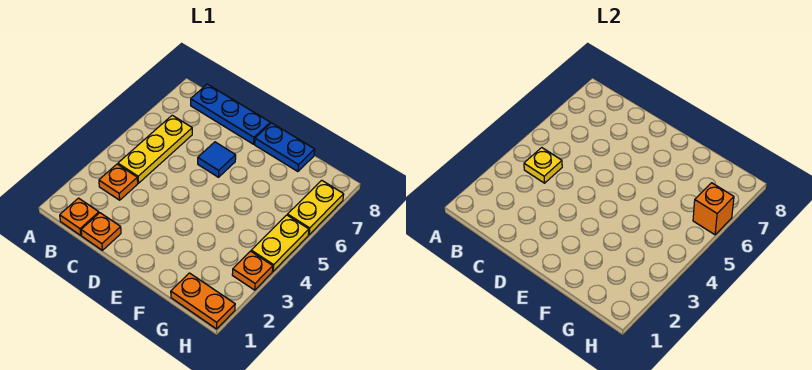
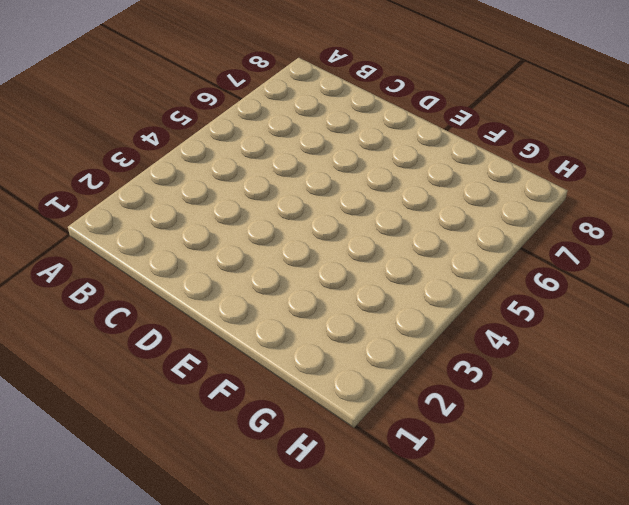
none -> orange 1x1 plate [60,198,99,235]
none -> orange 1x1 plate [99,164,138,200]
none -> yellow 1x3 plate [118,115,192,183]

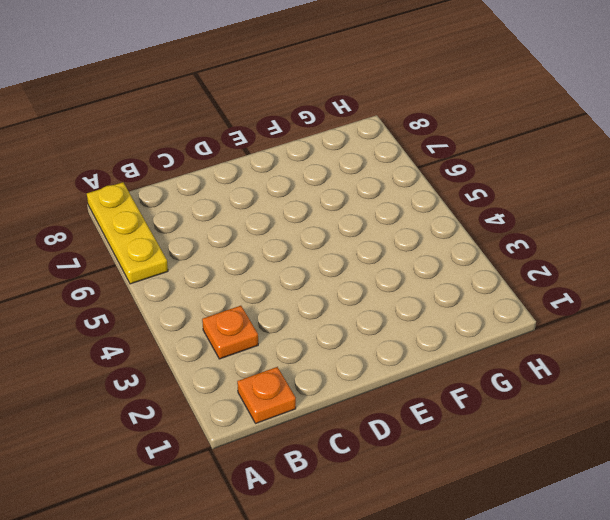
yellow 1x3 plate [87,182,168,284] -> yellow 1x3 plate moved to [118,115,192,183]
none -> blue 1x3 plate [191,84,270,144]
none -> orange 1x1 plate [81,213,121,250]
none -> blue 1x1 tile [198,142,236,177]

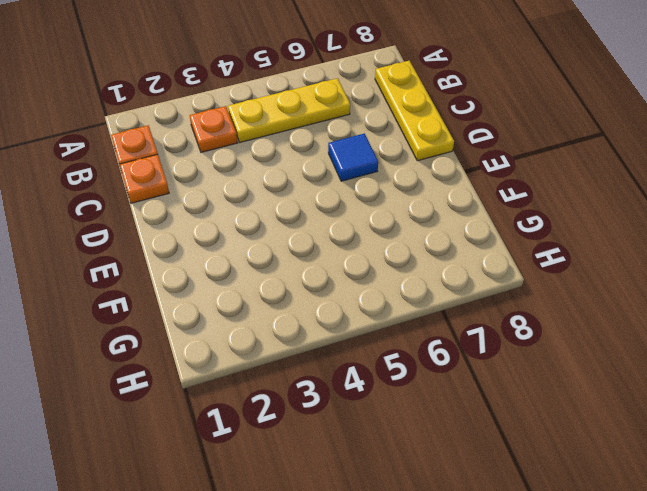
yellow 1x3 plate [375,61,454,161] -> blue 1x3 plate [191,84,270,144]
none -> blue 1x2 plate [255,123,315,172]
none -> orange 1x2 plate [171,273,235,329]
none -> orange 1x1 plate [232,251,273,290]

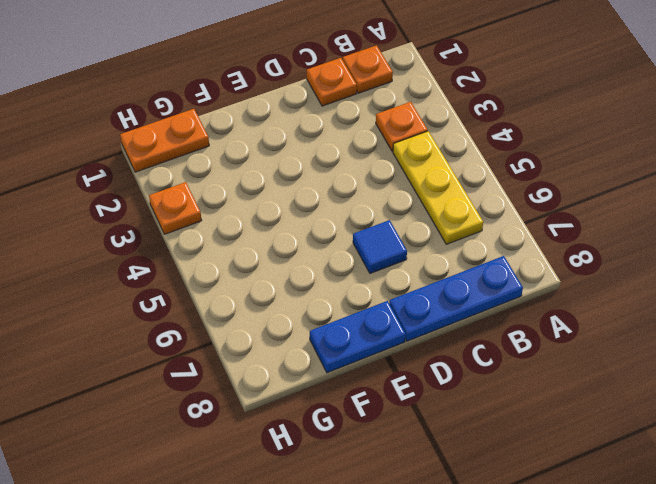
none -> yellow 1x2 plate [251,215,309,271]
none -> yellow 1x2 plate [288,180,344,235]
none -> yellow 1x1 plate [524,148,562,183]

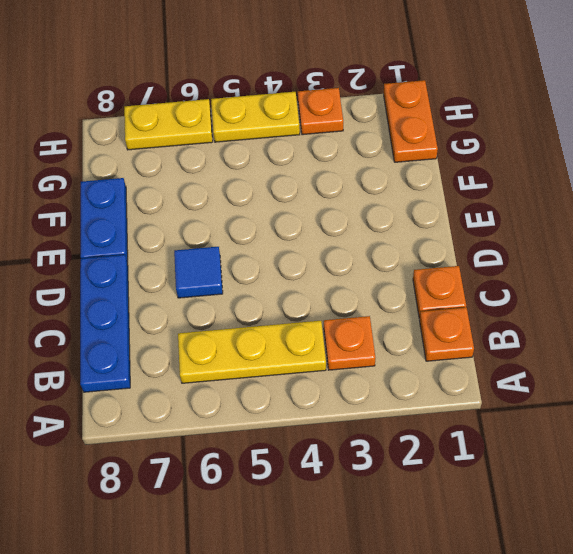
none -> yellow 1x1 plate [524,148,562,183]
none -> orange 1x1 brick [693,183,734,235]

